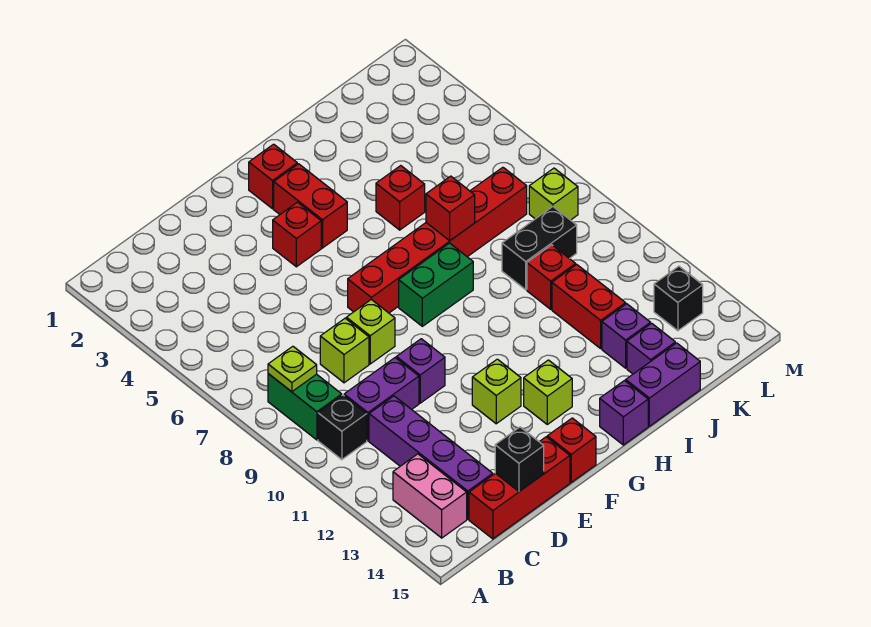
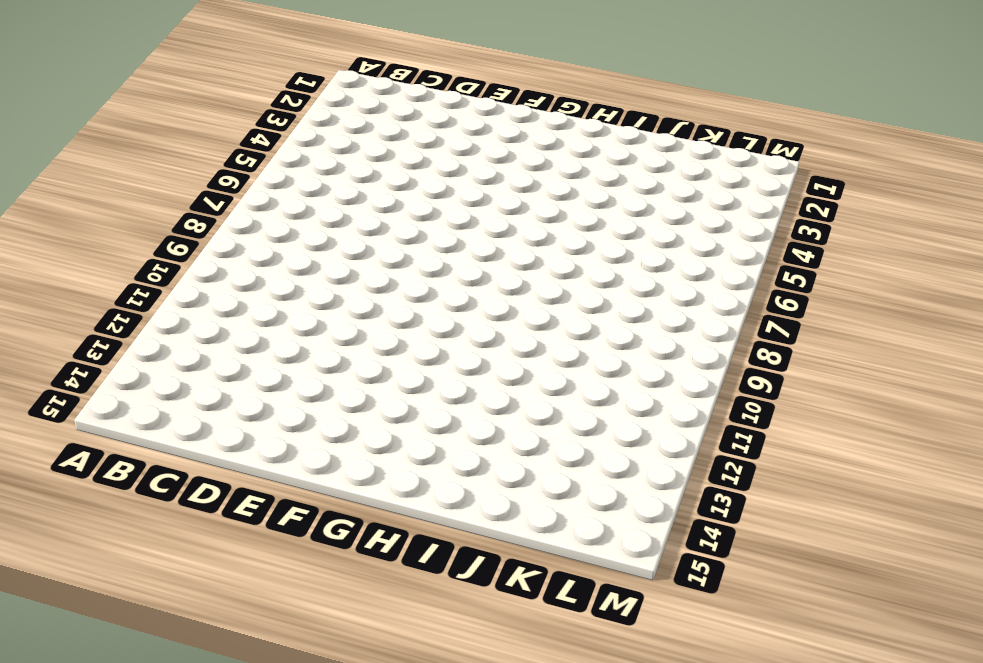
none -> green 1x2 brick [268,374,342,440]
none -> black 1x1 brick [318,395,367,460]
none -> pink 1x2 brick [393,454,467,538]
none -> purple 1x2 brick [344,358,419,441]

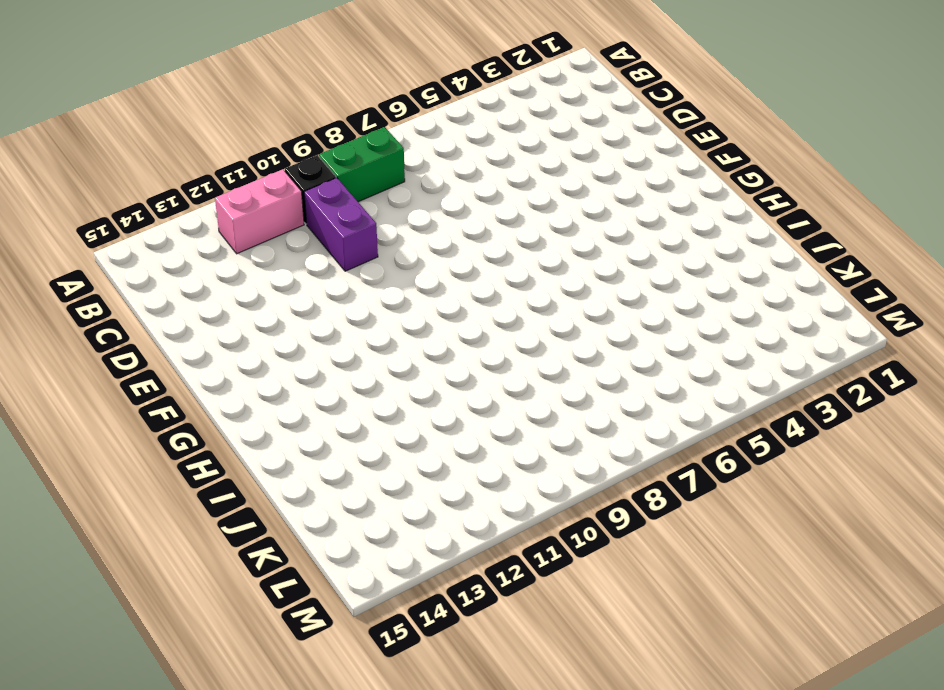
pink 1x2 brick [215,169,304,254] -> pink 1x2 brick moved to [393,454,467,538]
none -> purple 1x4 brick [369,396,493,519]
none -> red 1x3 brick [469,437,570,539]
none -> lime 1x1 brick [320,318,369,383]
none -> lime 1x1 brick [346,300,395,364]

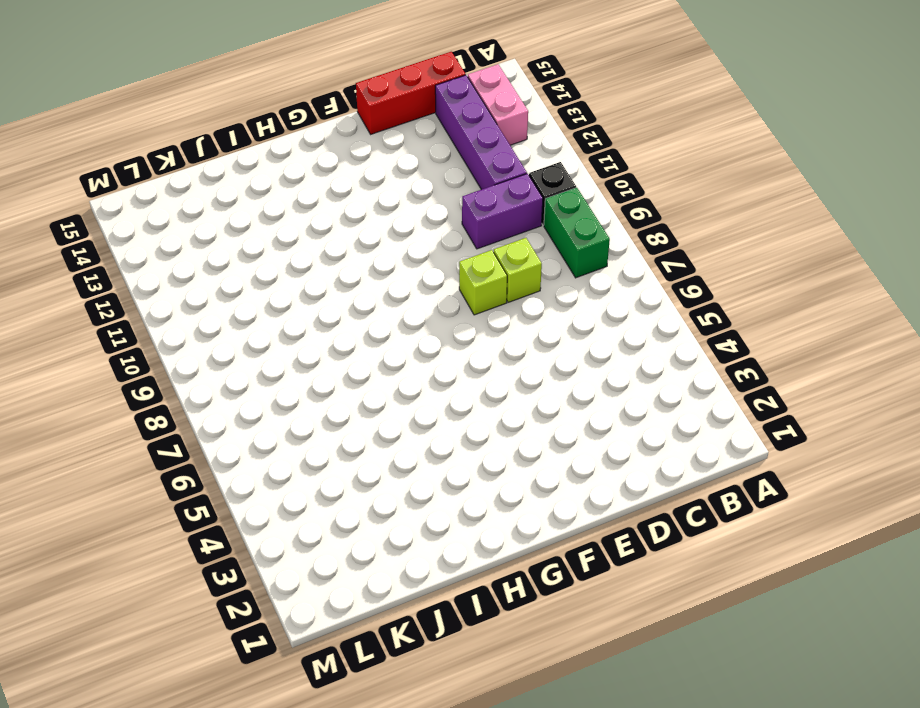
none -> purple 1x1 brick [396,339,445,403]
none -> red 1x1 brick [273,202,321,267]
none -> red 1x6 brick [348,167,527,313]
none -> lime 1x1 brick [472,359,521,424]

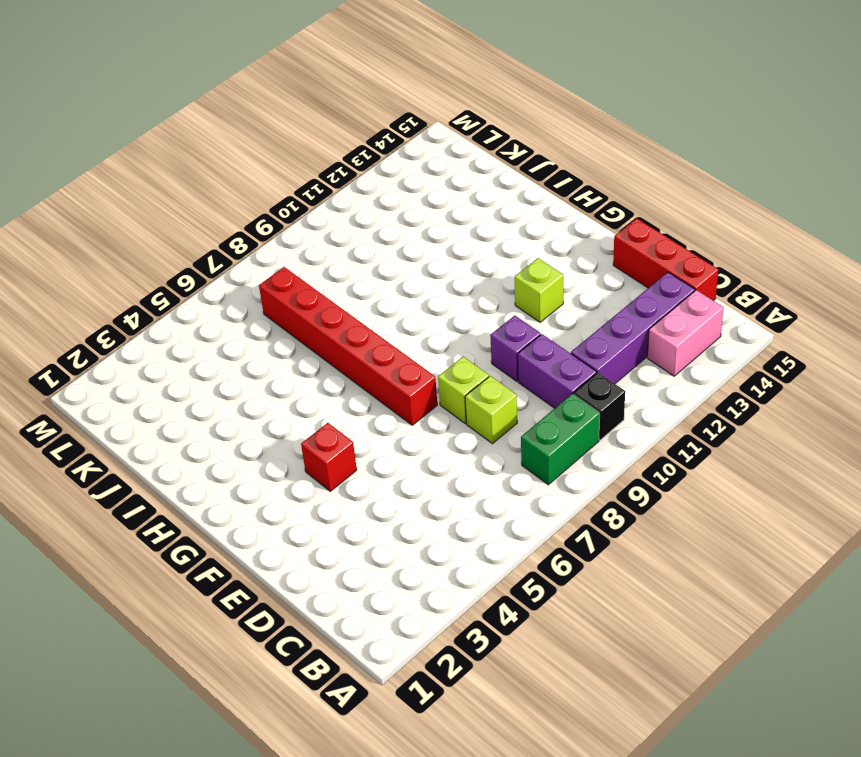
none -> red 1x1 brick [547,418,596,482]
none -> red 1x1 brick [249,144,297,209]
none -> red 1x2 brick [274,164,347,248]
none -> green 1x2 brick [399,243,473,326]

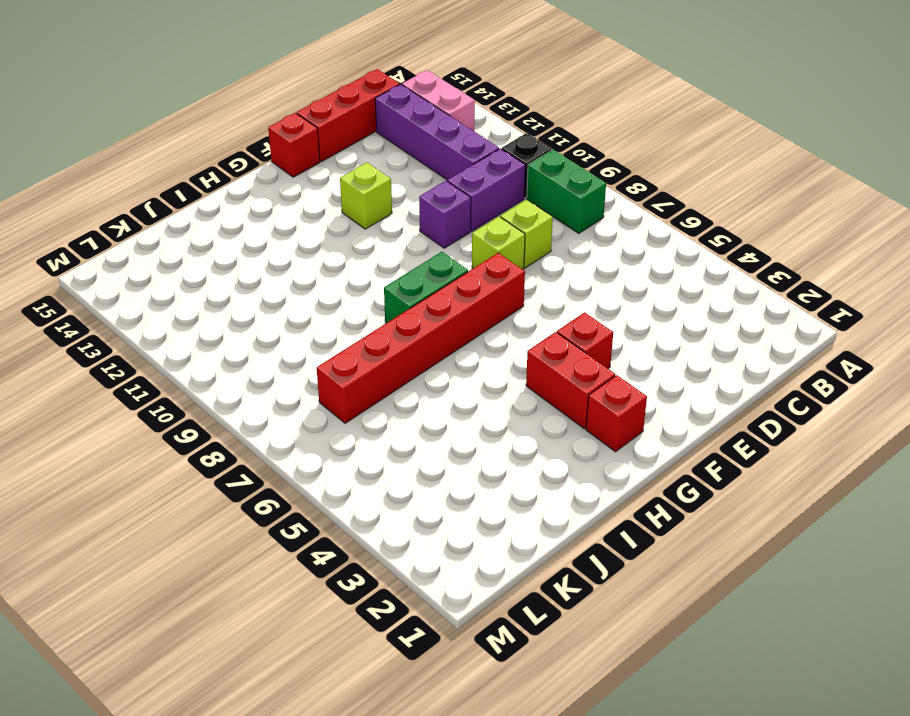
none -> lime 1x1 brick [524,360,572,424]
none -> purple 1x1 brick [600,381,648,445]
none -> red 1x1 brick [376,166,425,230]
none -> purple 1x2 brick [626,343,700,426]

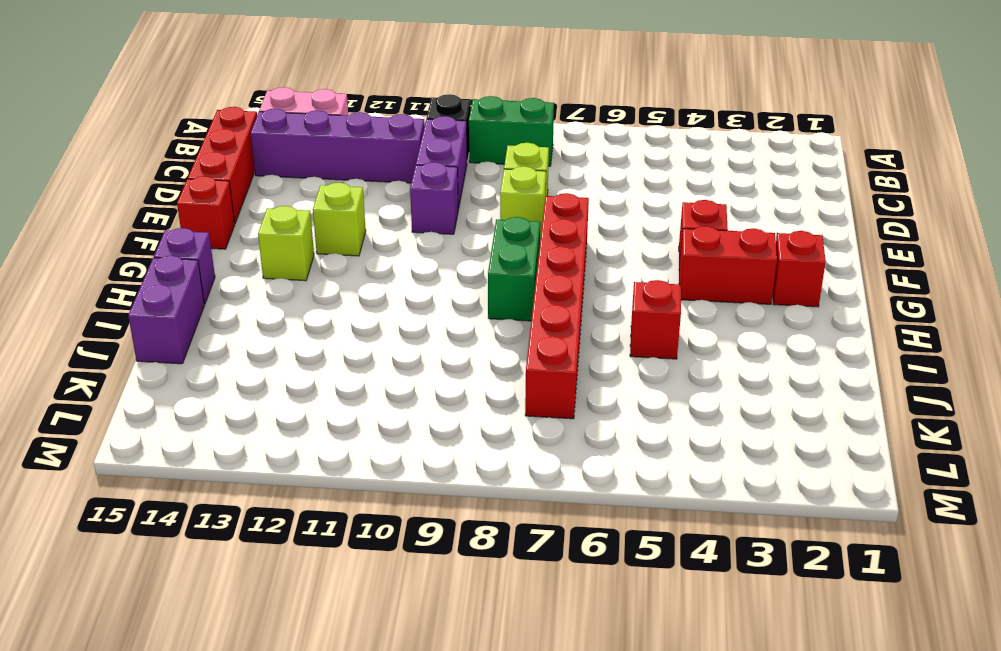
none -> black 1x2 brick [502,207,577,290]
none -> red 1x1 brick [527,245,576,309]
none -> red 1x2 brick [552,265,626,348]
none -> purple 1x1 brick [602,304,651,368]

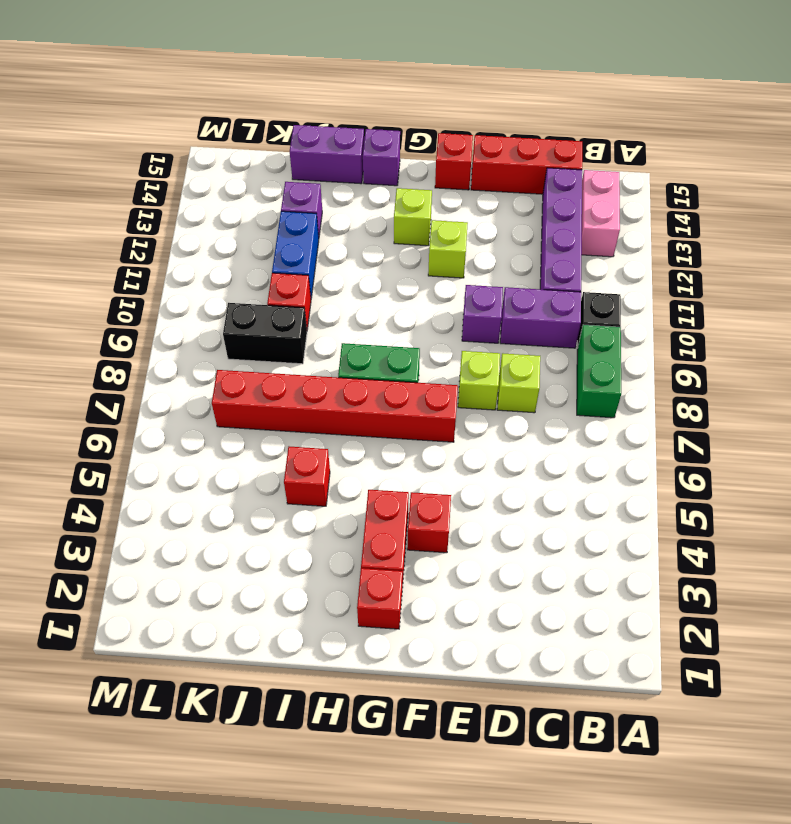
blue 1x2 brick [272,211,319,298] -> red 1x2 brick [552,265,626,348]
none -> purple 1x1 brick [627,323,675,374]
none -> lime 1x1 brick [529,168,578,220]
none -> black 1x1 brick [654,266,703,331]
none -> lime 1x1 plate [268,346,317,392]

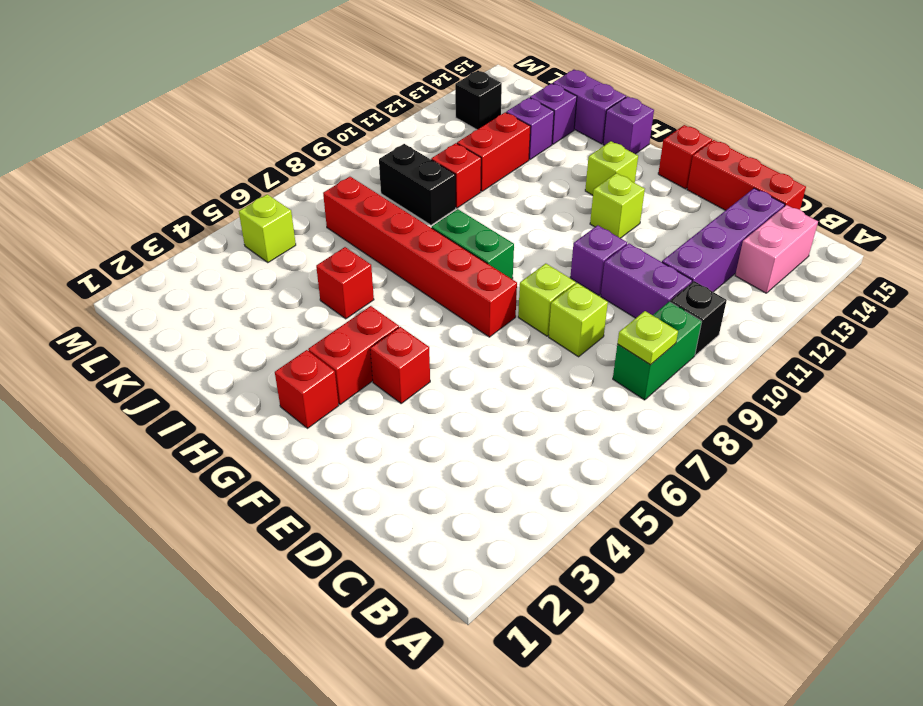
lime 1x1 brick [239,194,296,263] -> lime 1x1 brick moved to [529,168,578,220]
none -> black 1x1 brick [495,427,544,491]
none -> red 1x1 brick [426,176,475,241]

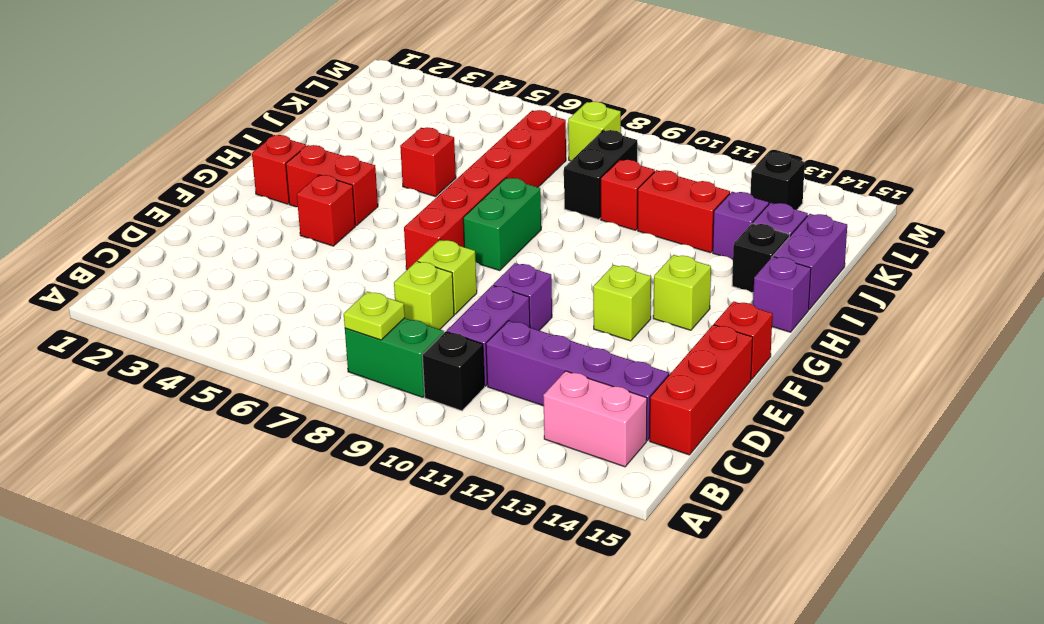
black 1x1 brick [732,223,789,293] -> black 1x1 brick moved to [495,427,544,491]
none -> red 1x1 brick [426,176,475,241]

